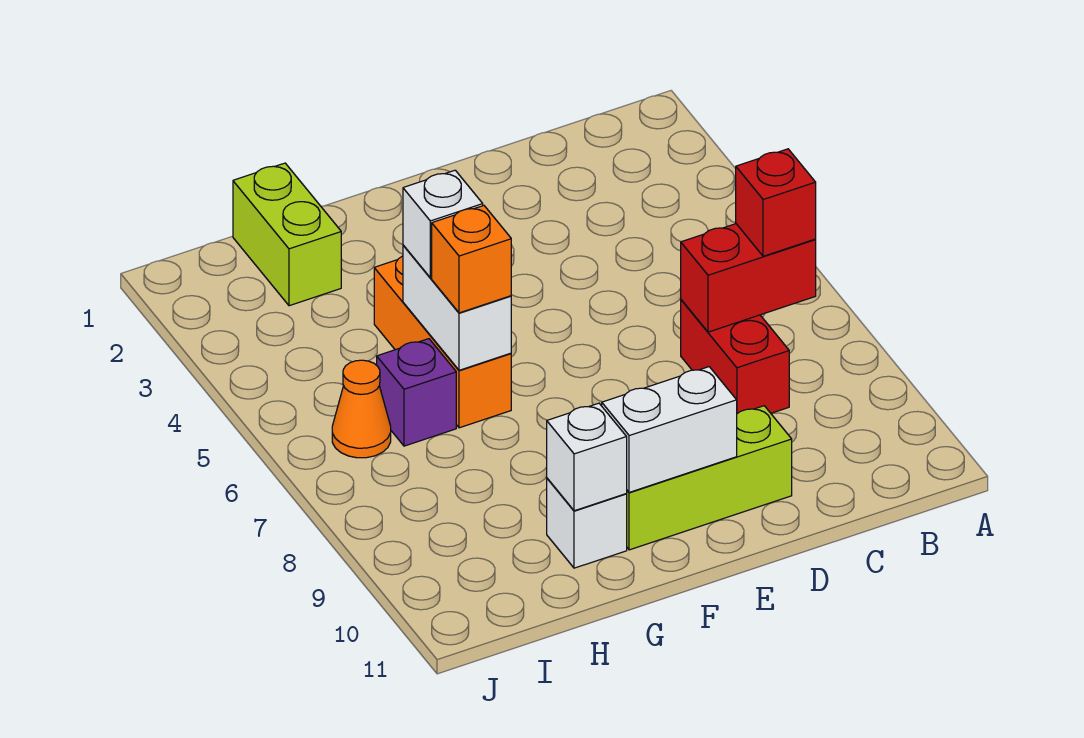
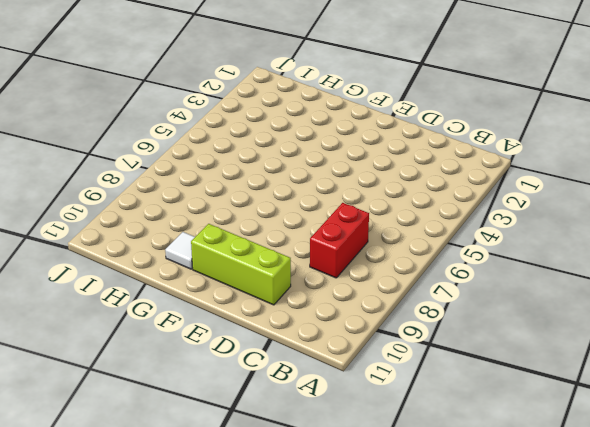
white 1x1 tile [165,232,195,269] -> white 1x1 brick [547,478,627,568]
none -> orange 1x3 brick [374,256,511,428]
none -> lime 1x2 brick [233,163,341,306]
none -> purple 1x1 brick [377,339,456,446]

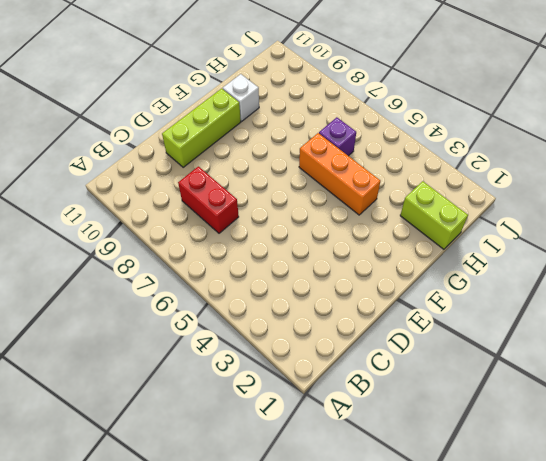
none -> orange 1x1 cone [332,360,391,458]
none -> red 1x2 brick [681,224,816,332]
none -> white 1x2 brick [602,367,737,492]

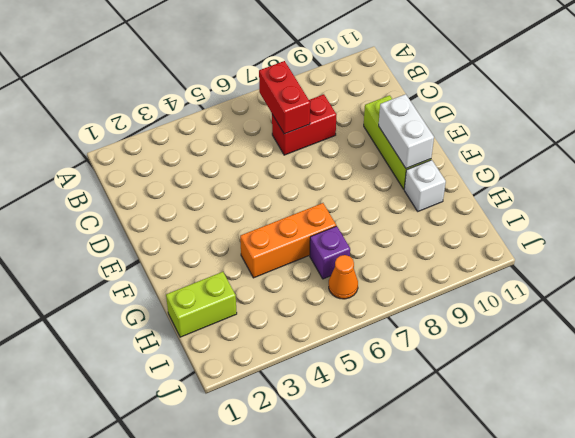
none -> white 1x2 brick [403,245,511,370]
none -> white 1x1 brick [547,403,627,511]
none -> red 1x1 brick [736,149,816,256]

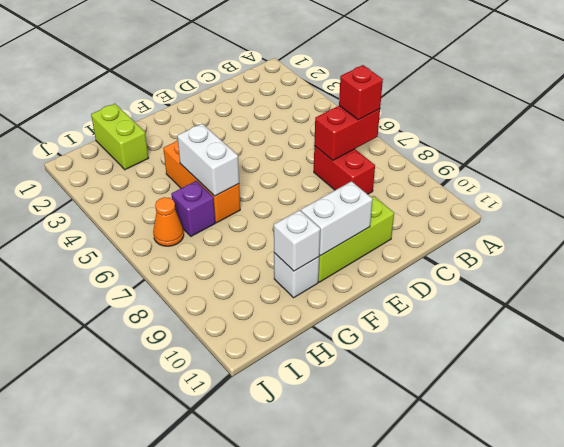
none -> white 1x1 brick [403,170,483,278]
none -> orange 1x1 brick [432,206,511,313]

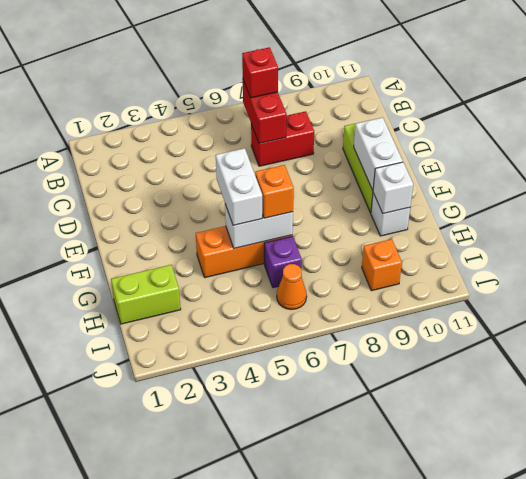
white 1x2 brick [216,148,262,225] -> white 1x1 brick [403,170,483,278]
orange 1x1 brick [362,239,402,291] -> none

